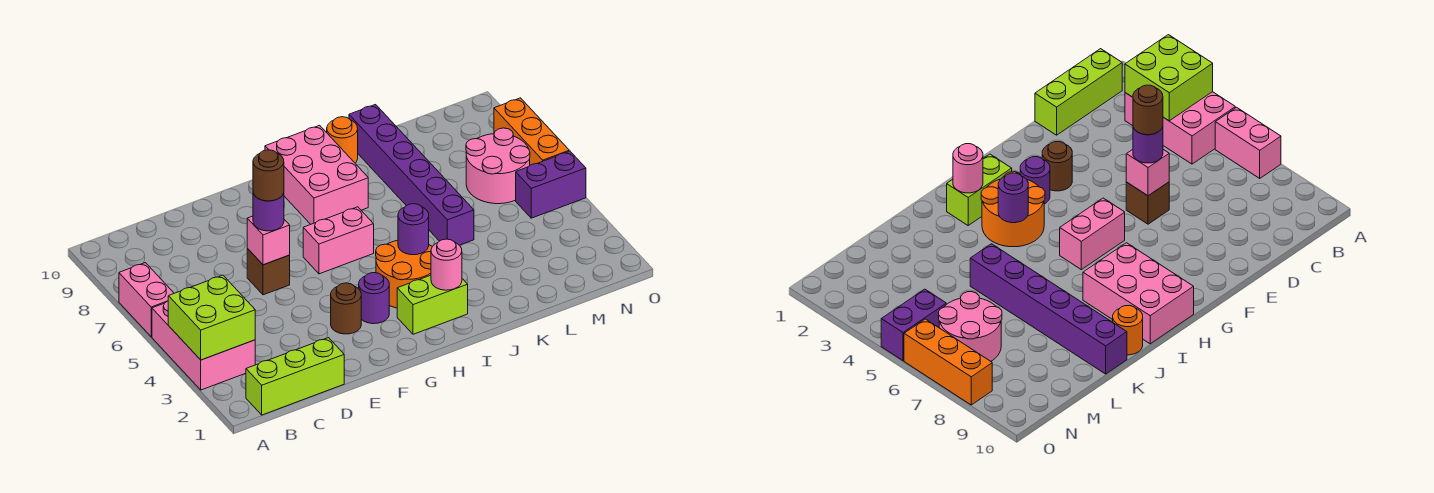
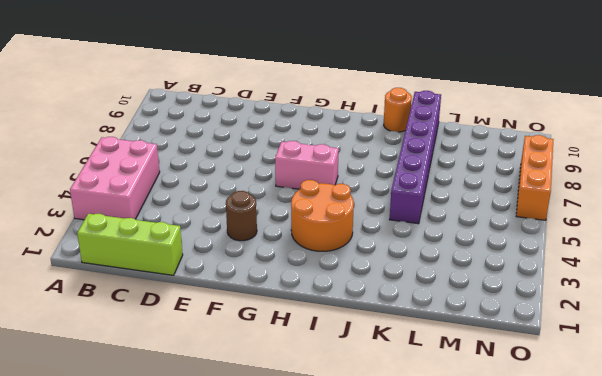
none -> pink 1x2 brick [119,263,174,337]
none -> brown 1x1 brick [247,249,290,295]
none -> purple 1x1 round brick [359,273,389,324]

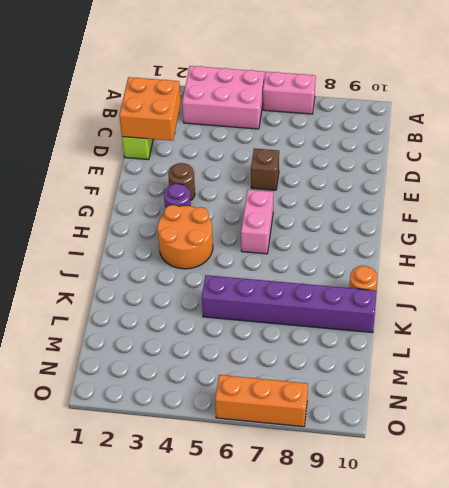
orange 2x2 brick [119,77,181,141] -> none
none -> lime 1x2 brick [397,275,468,334]
none -> pink 2x3 brick [265,125,368,224]
none -> pink 2x2 round brick [466,128,530,204]

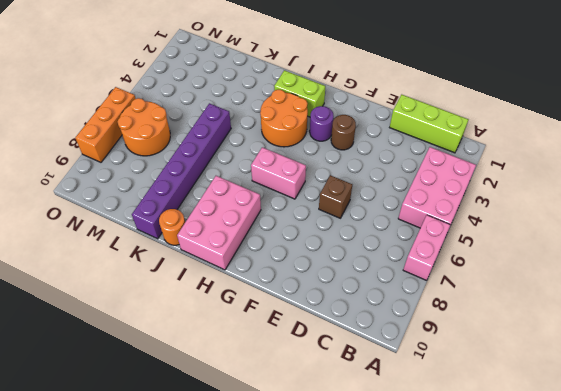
orange 2x2 round brick [117,98,170,156] -> pink 2x2 round brick [466,128,530,204]
none -> purple 1x2 brick [516,151,586,218]
none -> lime 2x2 brick [168,275,255,360]
none -> pink 1x1 brick [247,216,290,265]

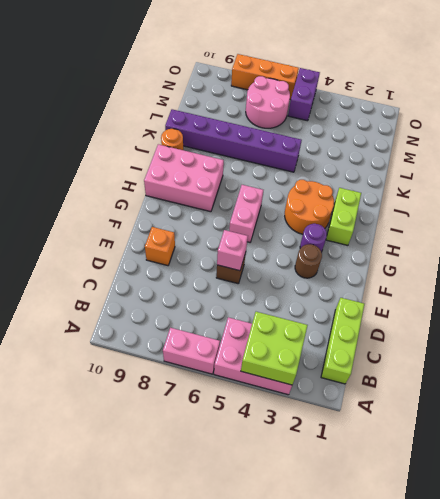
orange 1x1 brick [145,227,175,266] -> none
none -> pink 1x1 round brick [431,239,462,290]
none -> purple 1x1 round brick [398,204,429,255]
none -> purple 1x1 round brick [253,193,284,231]

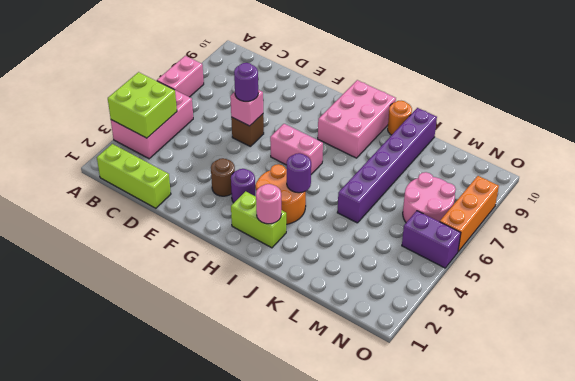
none -> brown 1x1 round brick [253,150,284,201]

